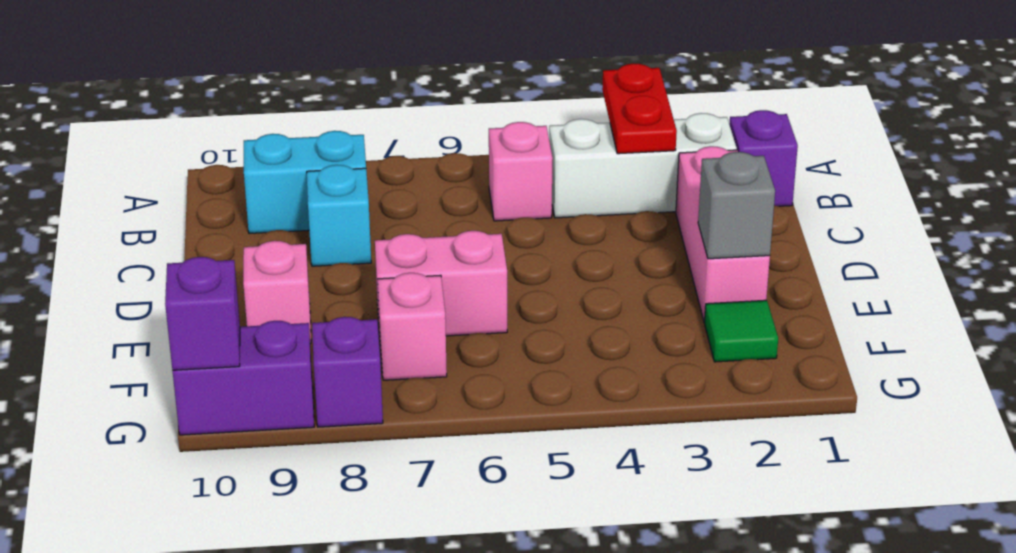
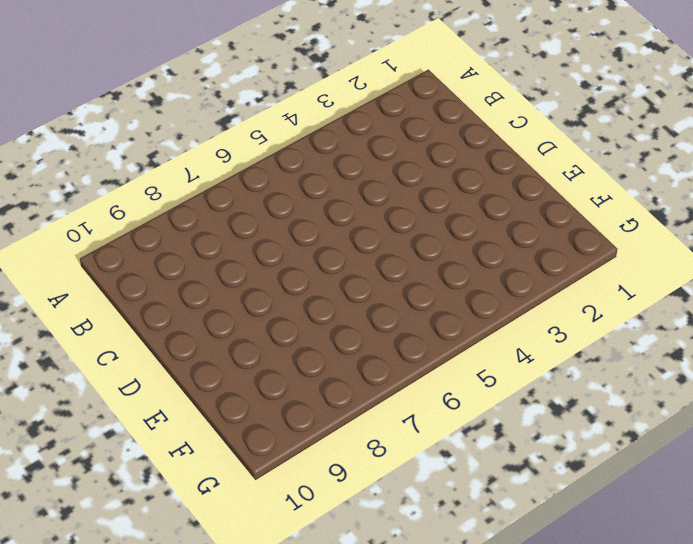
none -> purple 1x1 brick [729,110,798,206]
none -> white 1x3 brick [549,113,737,218]
none -> pink 1x1 brick [489,122,553,221]

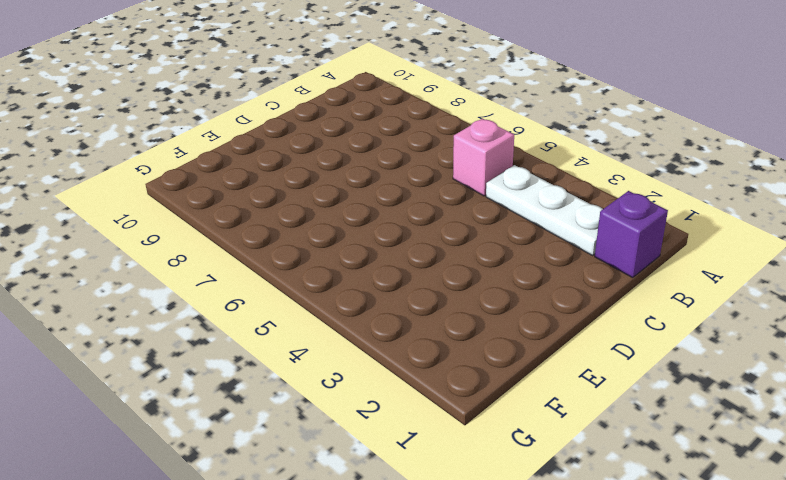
white 1x3 plate [486,165,603,255] -> white 1x3 brick [549,113,737,218]
none -> cyan 1x2 brick [244,131,366,234]
none -> pink 1x3 brick [676,146,770,322]
none -> cyan 1x1 brick [307,165,371,266]

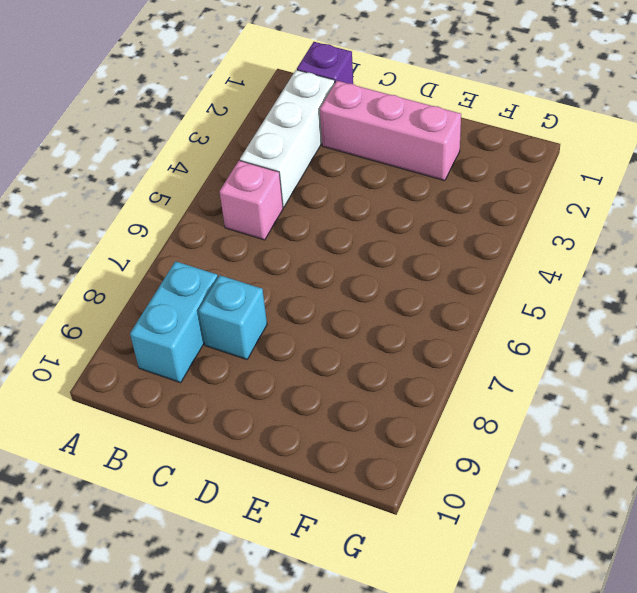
none -> pink 1x2 brick [375,231,507,336]
none -> pink 1x1 brick [243,241,311,343]
none -> green 1x1 tile [704,300,778,362]

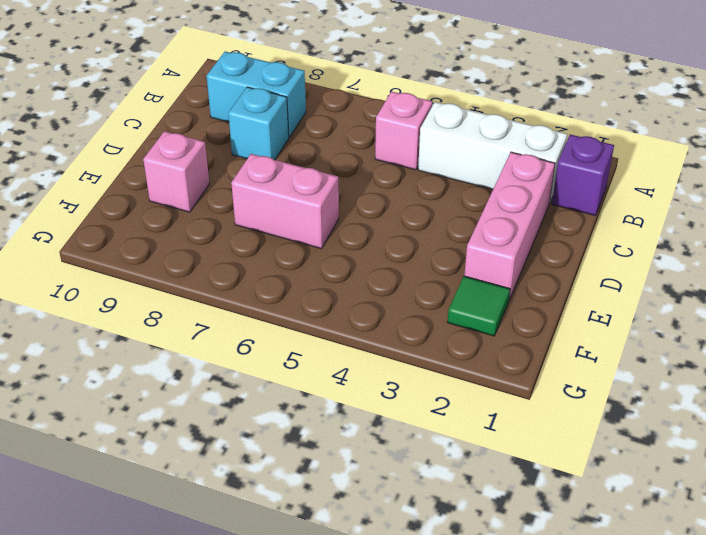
none -> pink 1x1 brick [378,273,447,380]
none -> purple 1x1 brick [312,317,383,427]
none -> purple 1x2 brick [173,321,314,435]

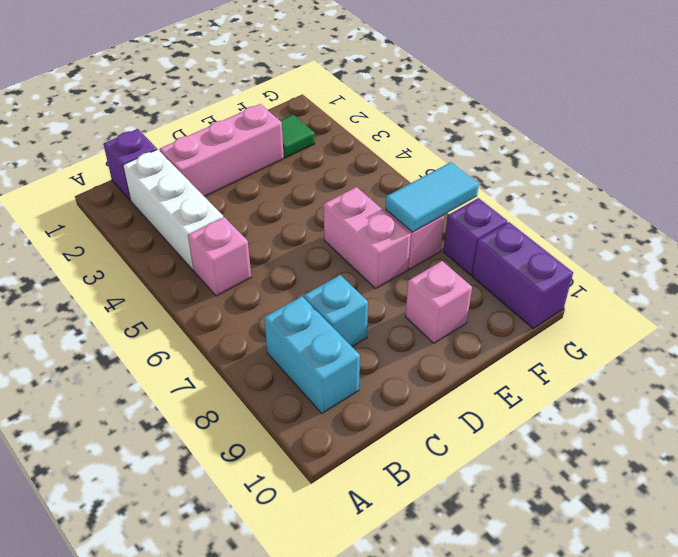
cyan 1x2 tile [385,162,479,232] -> none
none -> red 1x2 plate [602,64,677,154]
none -> grey 1x1 brick [698,152,775,259]
none -> purple 1x1 brick [165,257,240,370]

